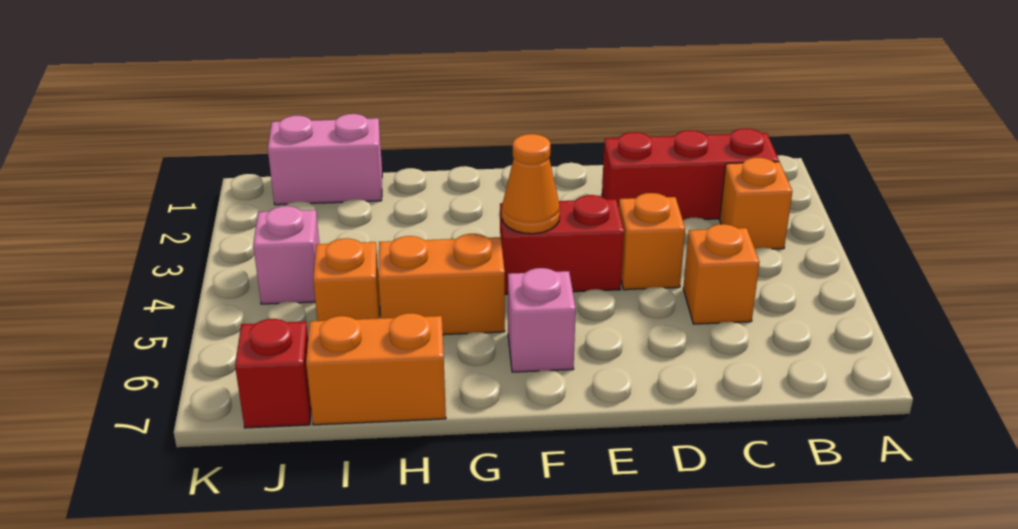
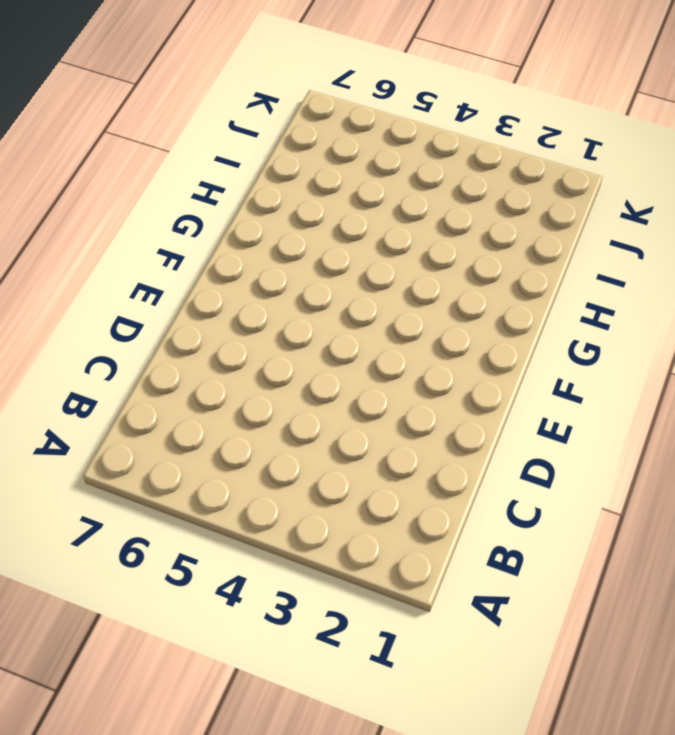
none -> red 1x3 brick [602,128,779,220]
none -> orange 1x1 brick [720,158,792,249]
none -> orange 1x1 brick [683,224,760,324]

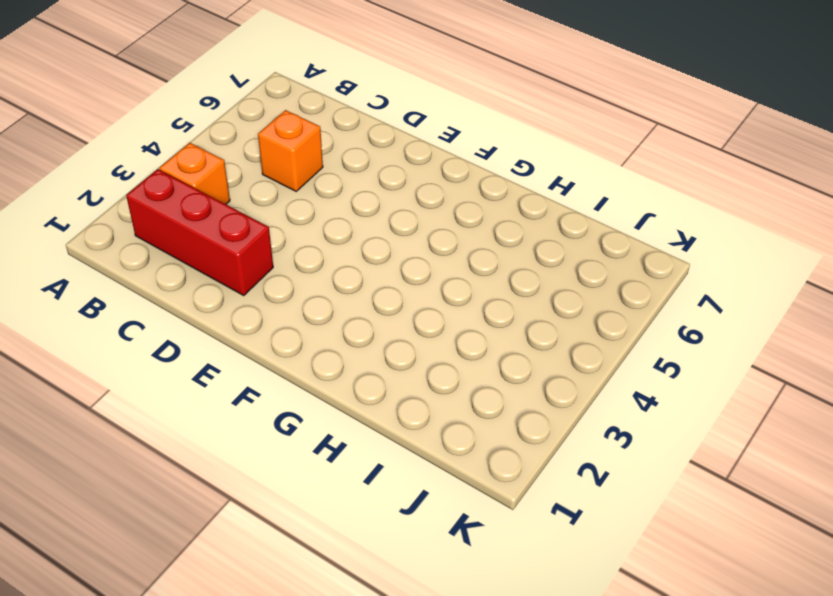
none -> orange 1x1 brick [619,193,685,290]
none -> red 1x2 brick [500,195,624,294]
none -> pink 1x1 brick [508,268,576,372]

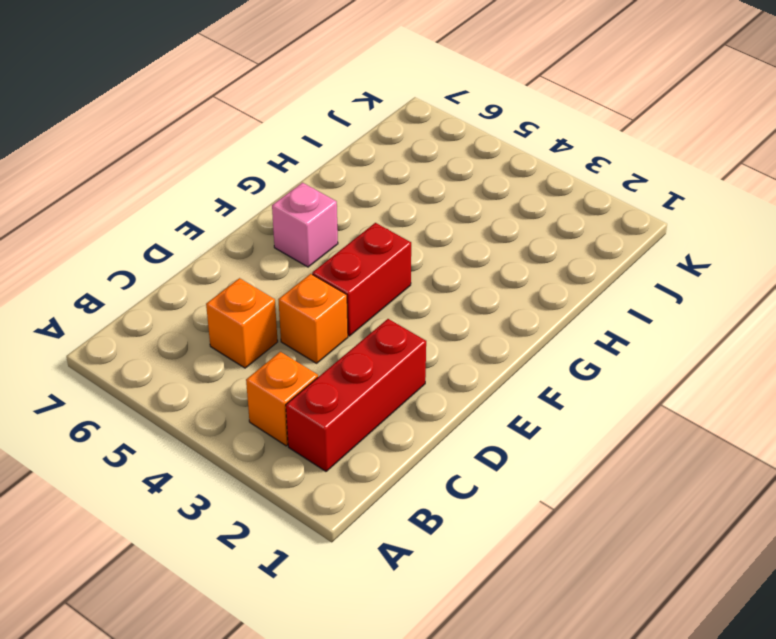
none -> orange 1x2 brick [378,234,505,335]
none -> orange 1x2 brick [306,313,446,425]
none -> pink 1x2 brick [268,114,382,205]

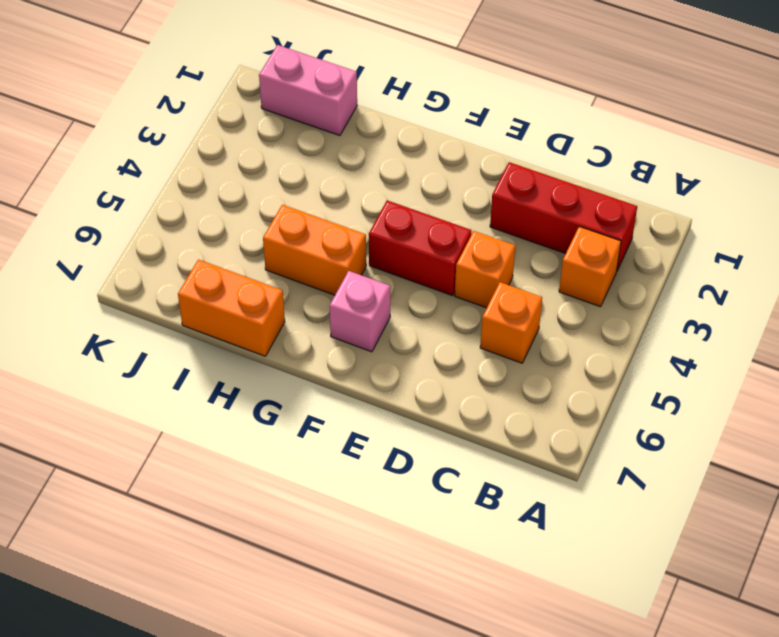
none -> orange 1x1 brick [313,238,380,321]
none -> pink 1x1 brick [253,206,319,304]
none -> red 1x1 brick [235,319,311,428]

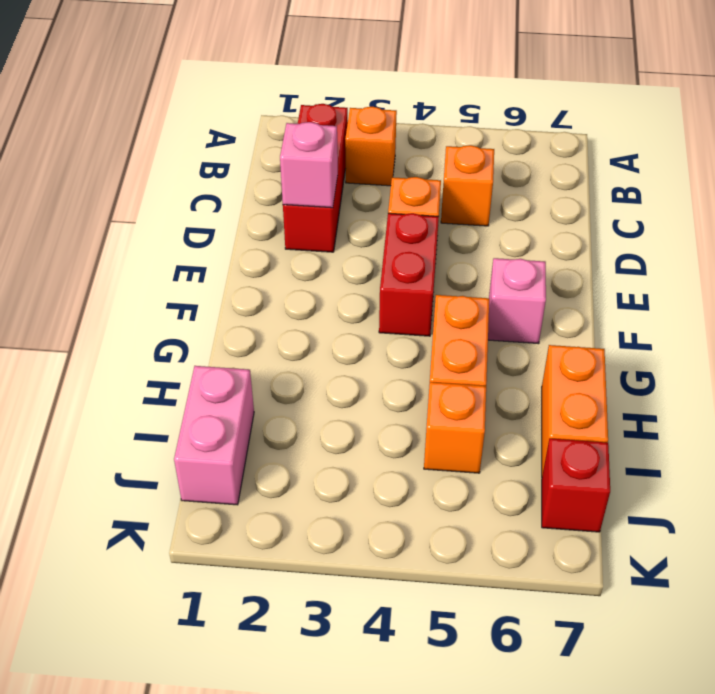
pink 1x1 brick [280,122,338,208] -> pink 1x1 brick moved to [253,206,319,304]
none -> orange 1x1 cone [502,134,560,234]

